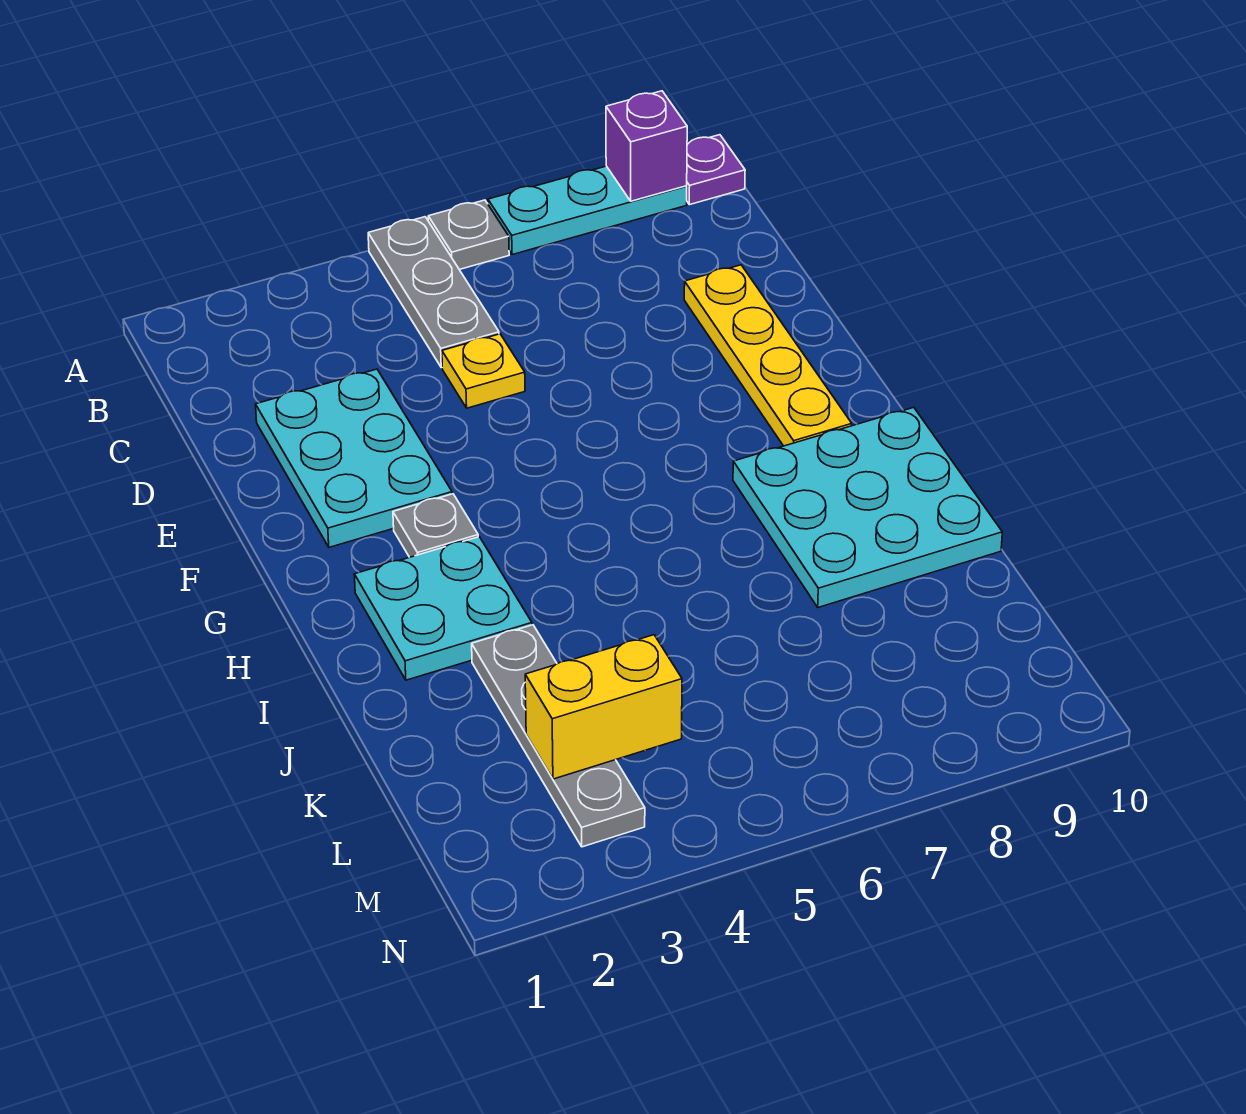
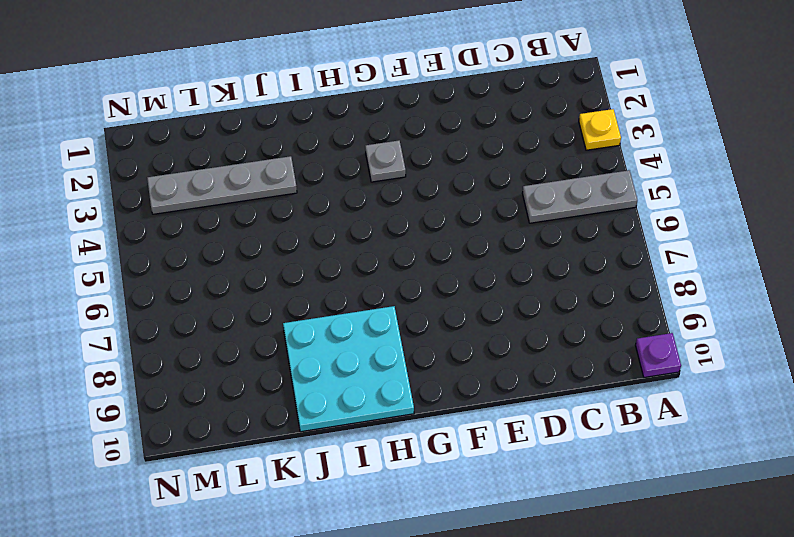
yellow 1x1 plate [579,109,621,150] -> yellow 1x1 plate moved to [442,334,525,408]
none -> grey 1x1 plate [428,200,509,270]
none -> cyan 1x3 plate [488,166,687,255]
none -> cyan 2x3 plate [256,369,452,547]

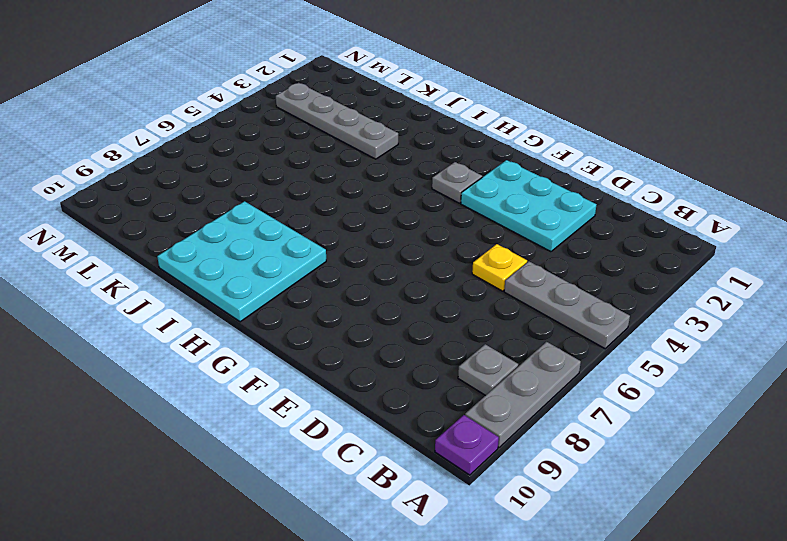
grey 1x3 plate [465,342,581,447] -> cyan 1x3 plate [488,166,687,255]
grey 1x1 plate [458,344,518,396] -> grey 1x1 plate moved to [428,200,509,270]
none -> yellow 1x4 plate [684,265,852,446]
none -> cyan 2x2 plate [354,537,532,680]
none -> purple 1x1 brick [606,91,687,201]

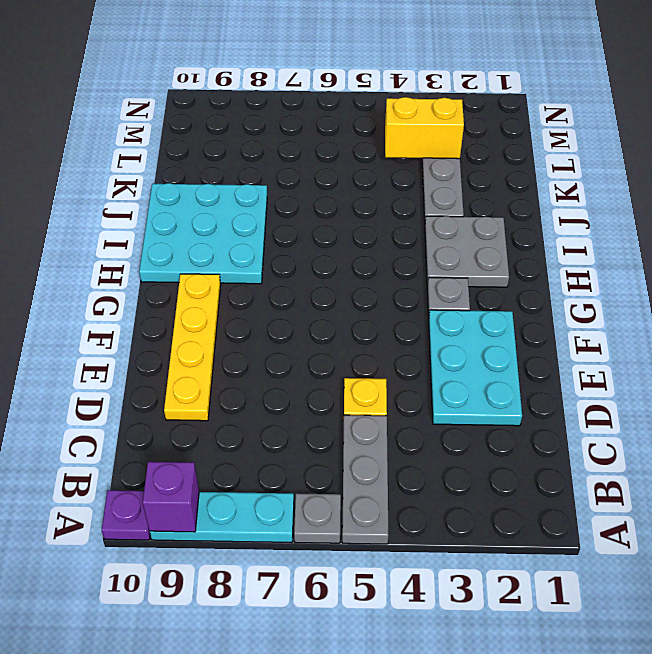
grey 2x2 plate [425,216,509,287] -> cyan 2x2 plate [354,537,532,680]

